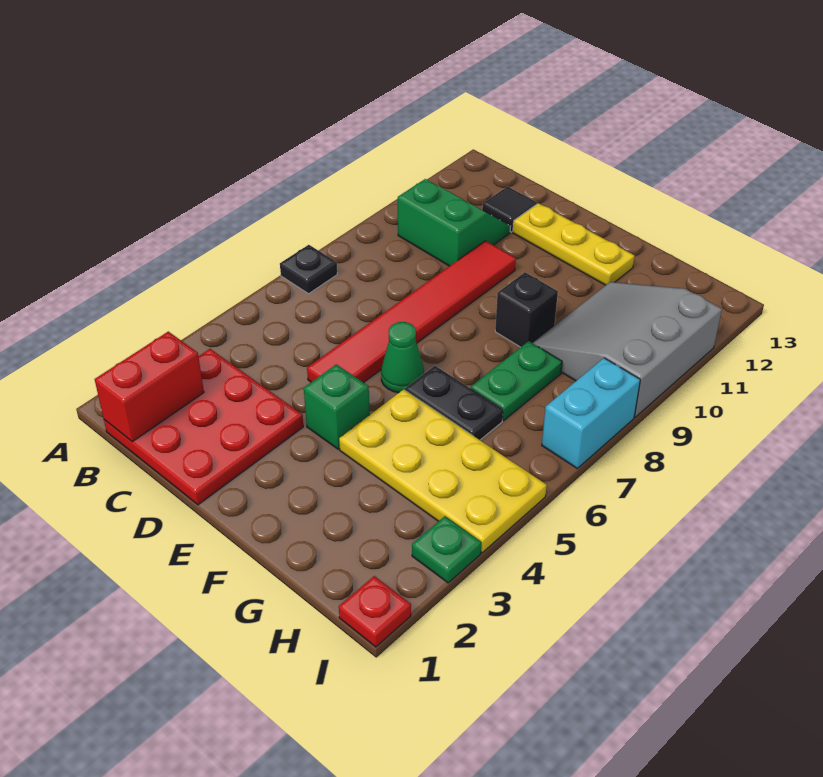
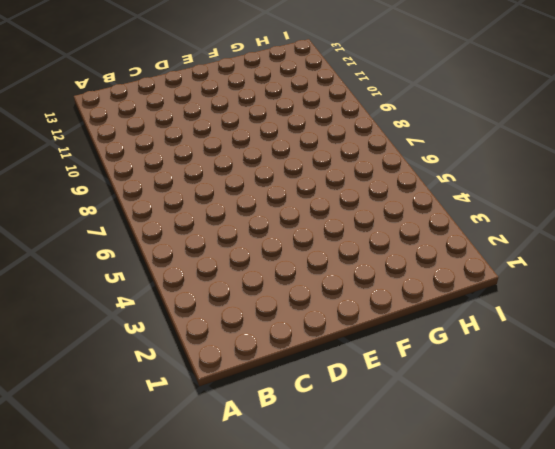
none -> black 1x1 plate [280,245,337,294]
none -> red 3x3 plate [104,349,303,505]
none -> green 2x2 slope [398,179,510,266]

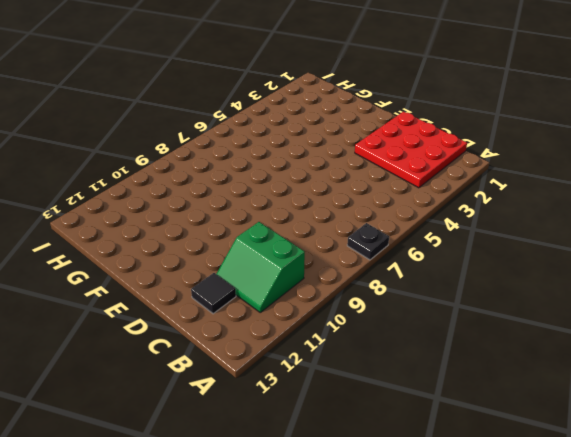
none -> red 1x6 tile [307,241,516,383]
none -> yellow 1x3 plate [513,203,635,285]
none -> green 1x1 brick [304,364,370,449]

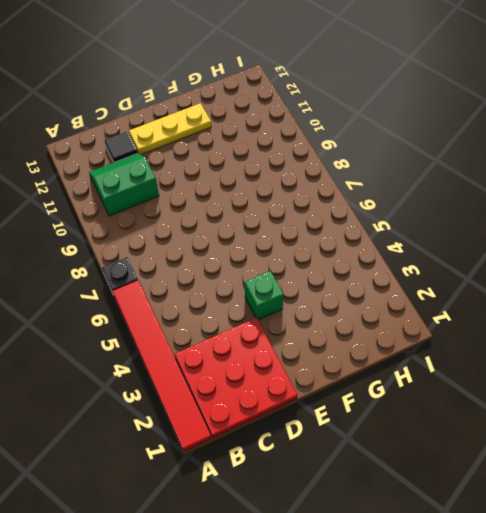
red 1x6 tile [112,280,211,451] -> red 1x6 tile moved to [307,241,516,383]
none -> green 1x1 cone [381,322,424,393]
none -> yellow 2x4 plate [339,389,547,553]
none -> black 1x2 plate [405,366,503,440]

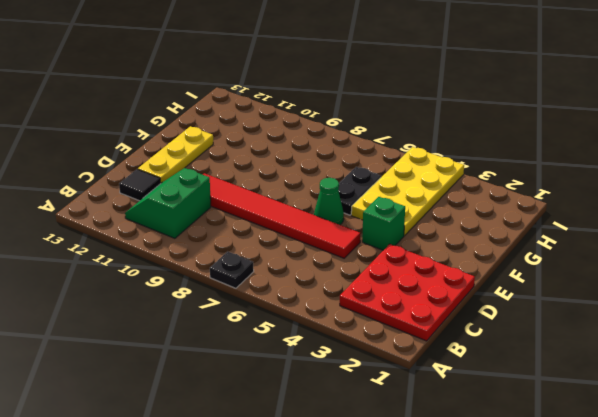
none -> black 1x1 brick [495,272,558,347]
none -> green 1x2 plate [471,341,562,420]
none -> grey 3x3 slope [533,282,722,417]

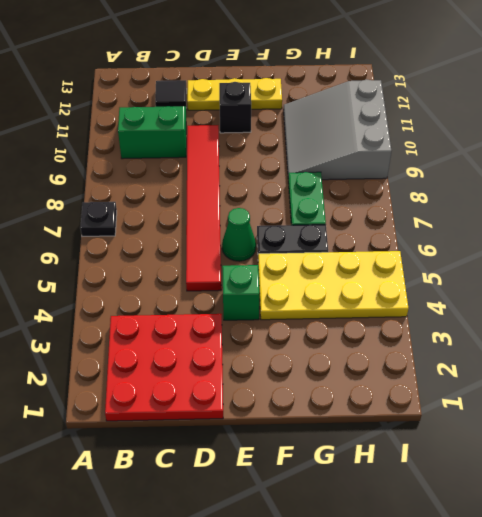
black 1x1 brick [219,82,251,133] -> black 1x1 brick moved to [495,272,558,347]
none -> red 1x1 plate [339,576,411,647]
none -> green 1x1 plate [412,516,481,583]
none -> cyan 1x2 brick [542,358,640,468]

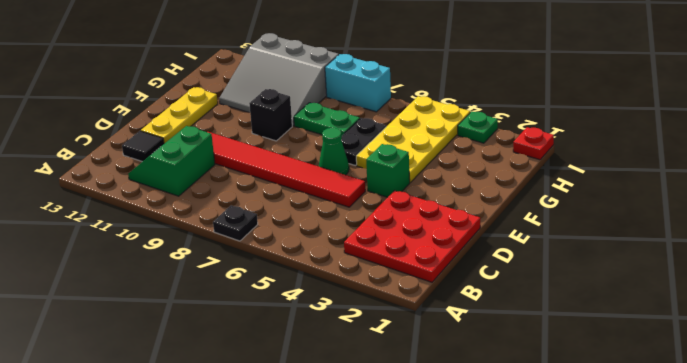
none -> red 1x2 brick [95,332,204,442]

